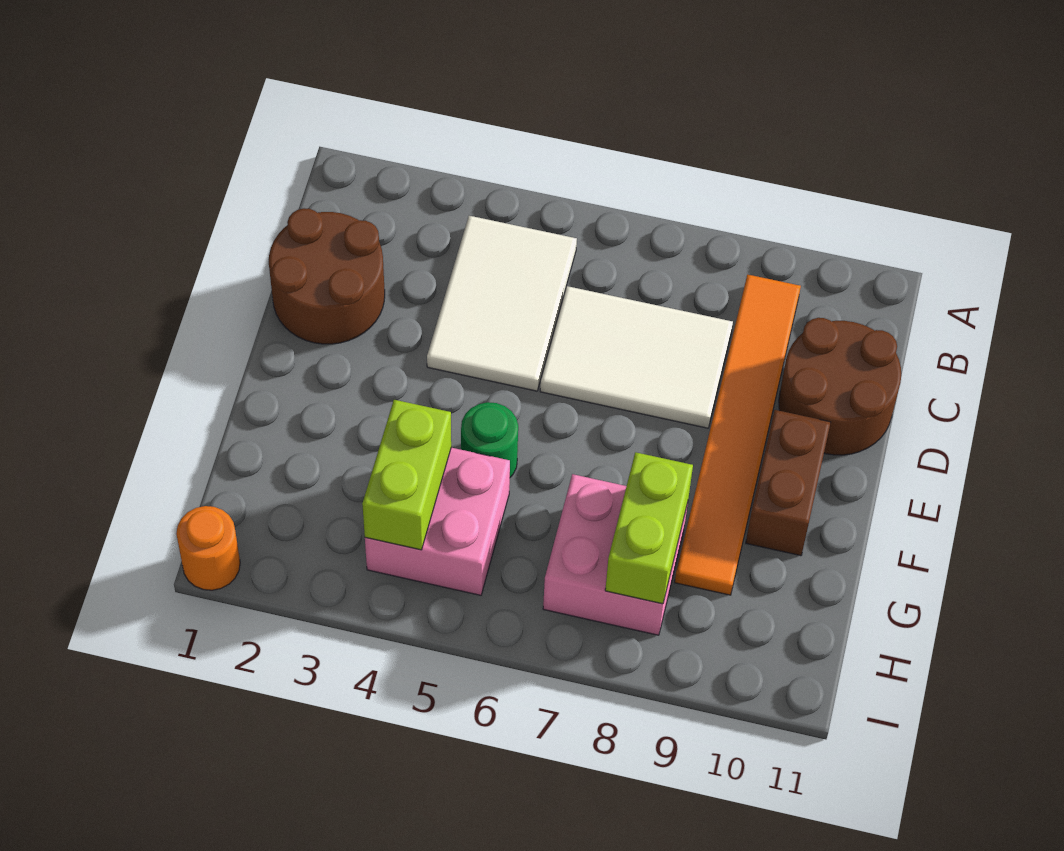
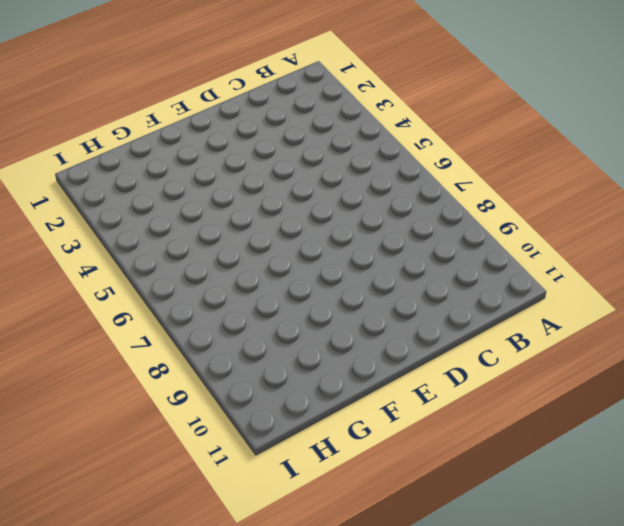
none -> white 2x3 tile [427,216,577,391]
none -> orange 1x6 tile [675,275,801,595]
none -> brown 2x2 round brick [269,208,385,344]

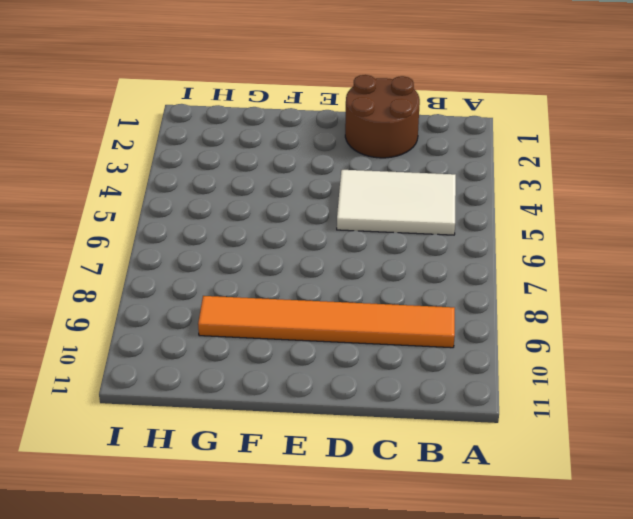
none -> white 2x3 tile [540,286,733,428]
none -> brown 2x2 round brick [779,318,901,455]
none -> brown 1x2 brick [746,410,831,556]

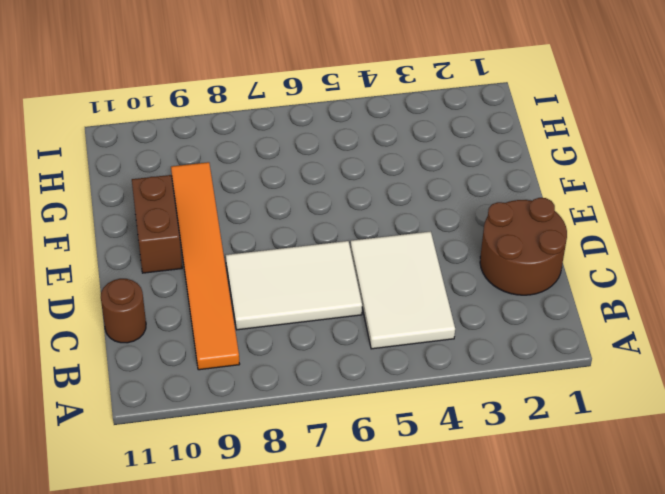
brown 1x1 round brick [101,279,146,343] -> brown 2x2 round brick [779,318,901,455]
none -> green 1x1 round brick [461,402,518,477]
none -> pink 2x2 brick [365,448,510,595]
none -> pink 2x2 brick [543,474,688,635]

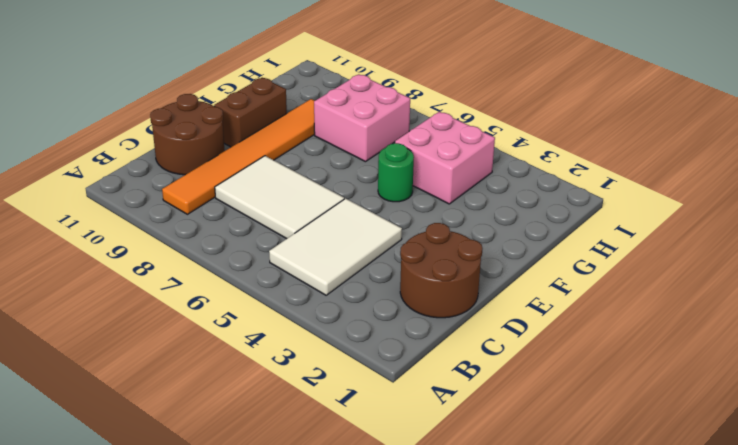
none -> orange 1x1 round brick [176,506,240,590]
none -> lime 1x2 brick [362,400,451,550]
none -> lime 1x2 brick [605,452,693,604]

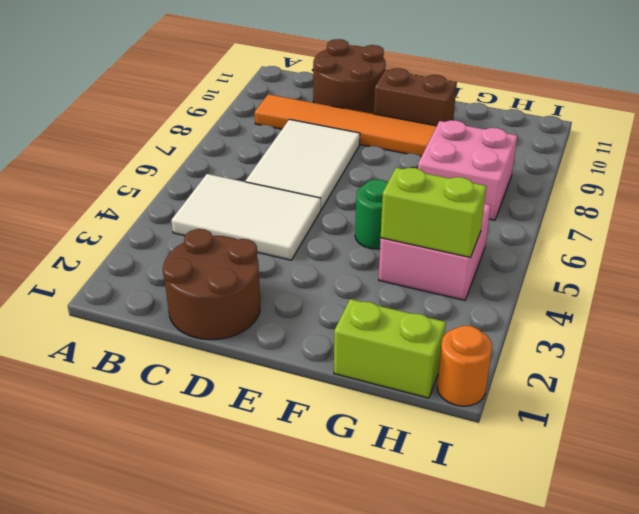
lime 1x2 brick [334,299,446,398] -> lime 1x2 brick moved to [605,452,693,604]

